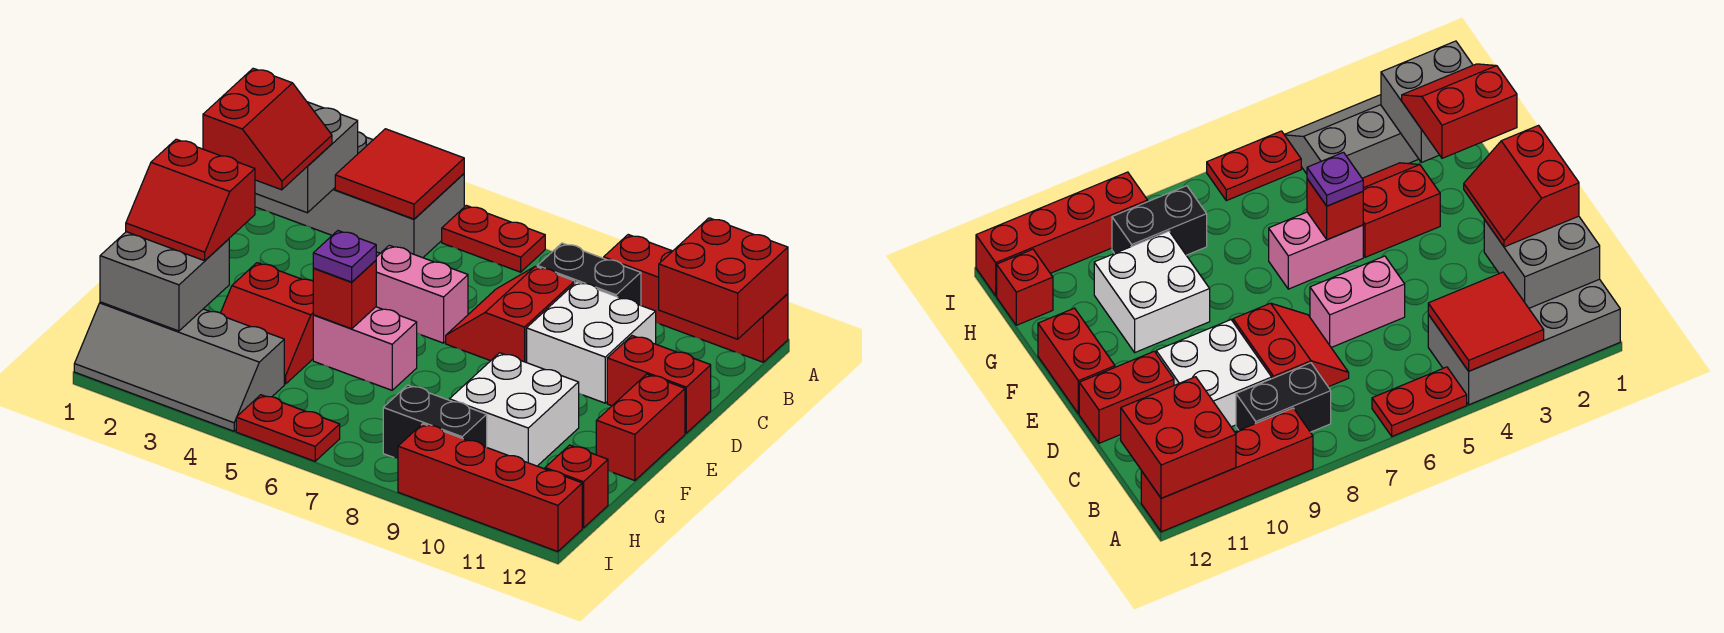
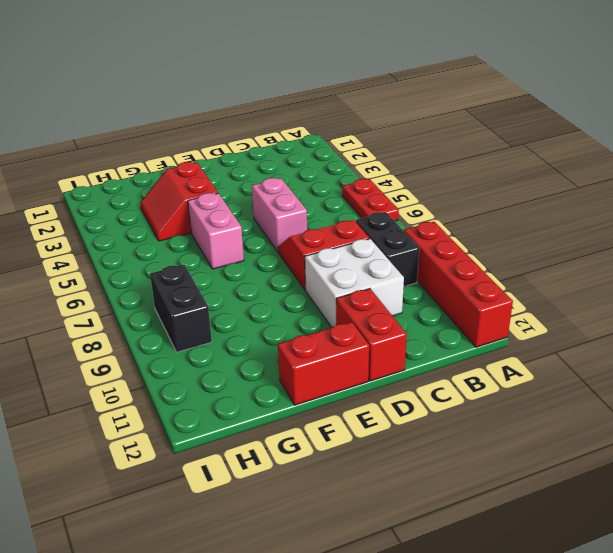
none -> grey 2x4 brick [255,132,464,258]
none -> white 2x2 brick [449,353,579,466]
none -> grey 2x4 slope [74,302,284,431]

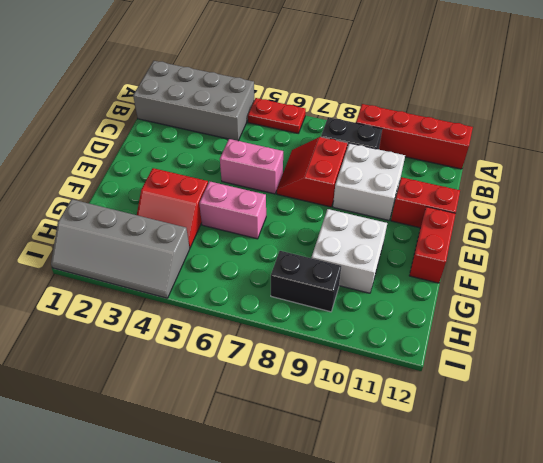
none -> red 1x1 brick [545,445,608,528]
none -> red 1x2 plate [236,395,340,461]
none -> red 1x4 brick [398,424,582,552]

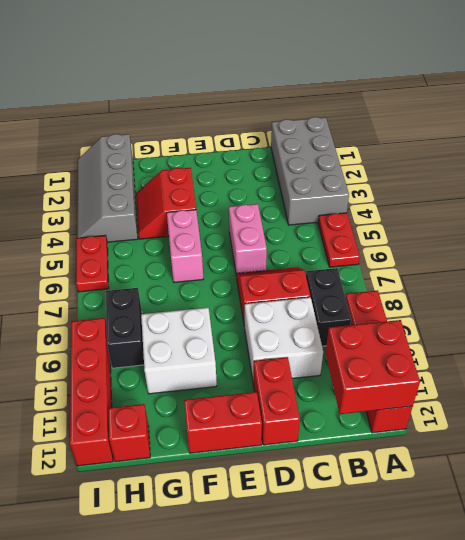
none -> red 2x2 tile [335,129,464,219]
none -> grey 2x2 brick [255,102,358,213]
none -> red 1x1 brick [313,260,376,329]

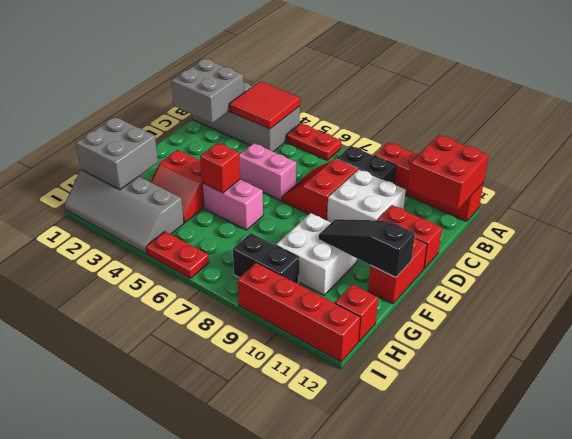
black 1x3 slope [319,219,415,277] -> none
none -> red 2x2 slope [203,68,332,190]
none -> red 2x2 slope [126,139,255,261]
none -> purple 1x1 plate [313,231,376,282]

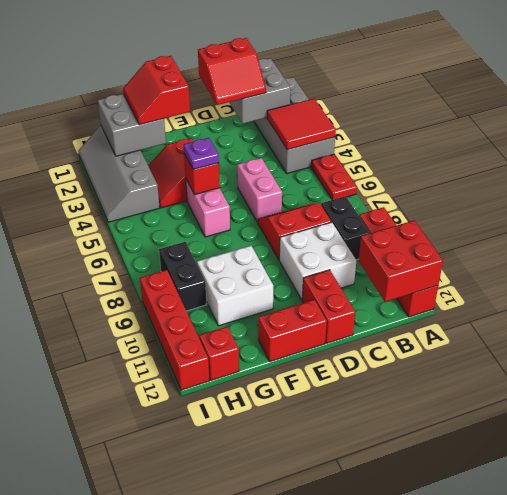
none -> red 1x2 plate [236,395,340,461]

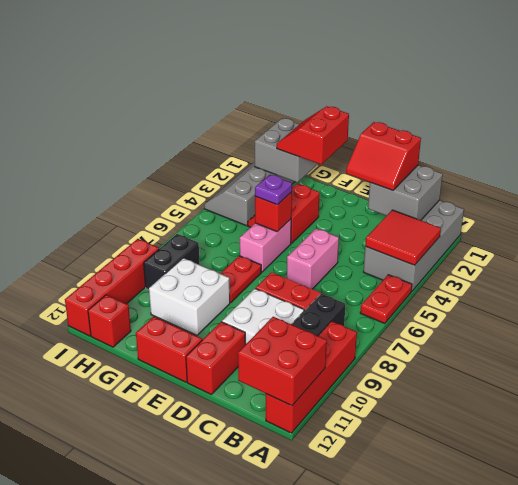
red 1x2 plate [220,256,261,303] -> red 1x2 plate moved to [236,395,340,461]

